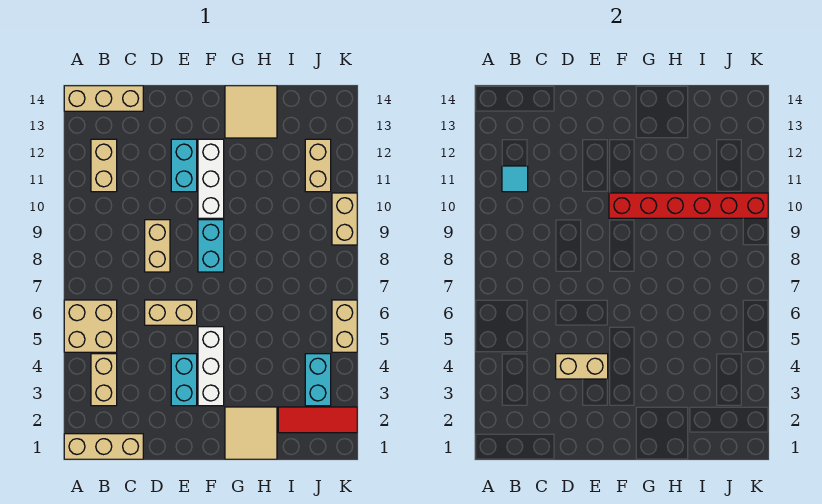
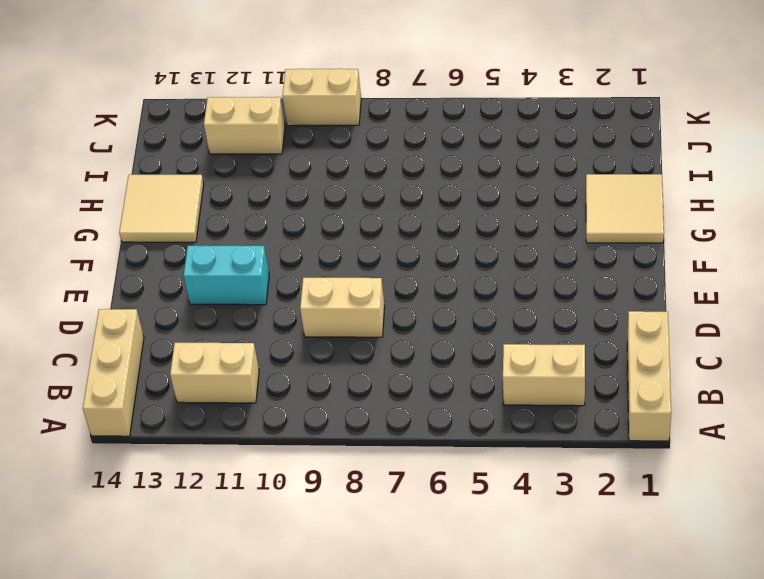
none -> tan 2x2 brick [64,300,117,352]
none -> tan 1x2 brick [145,300,197,325]
none -> cyan 1x2 brick [171,354,197,406]

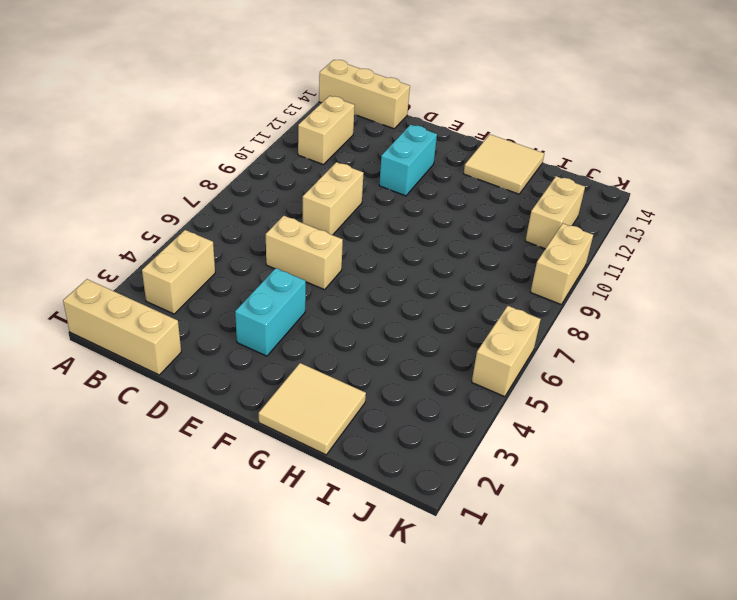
none -> tan 2x2 brick [64,300,117,352]
none -> white 1x3 brick [198,327,224,406]
none -> cyan 1x2 brick [198,220,224,272]

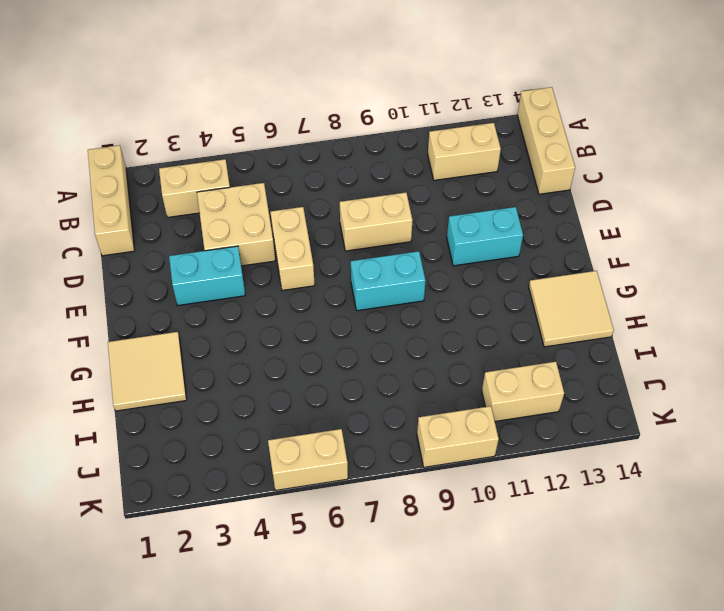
tan 2x2 brick [197,183,275,266] -> tan 2x2 brick moved to [64,300,117,352]
none -> white 1x3 brick [198,327,224,406]
none -> white 1x3 brick [198,139,224,218]
none -> red 1x3 tile [278,407,357,433]

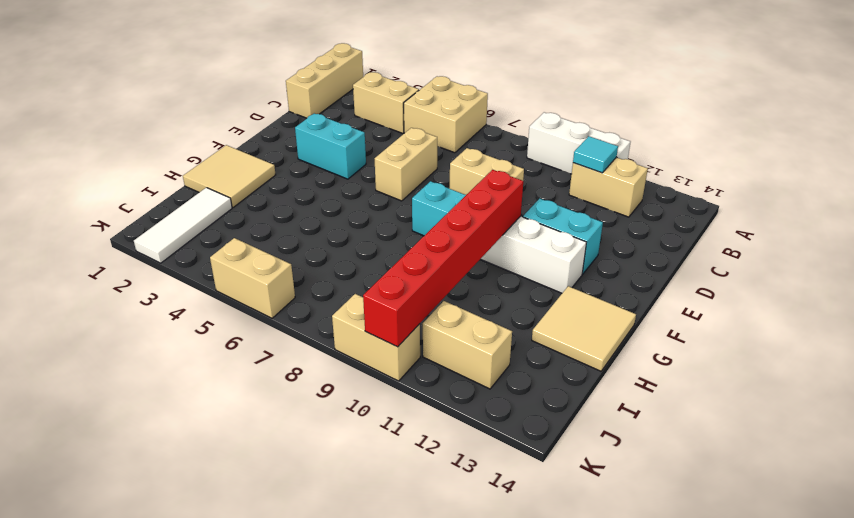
white 1x3 brick [527,112,630,174] -> white 1x3 brick moved to [198,327,224,406]
white 1x3 tile [134,188,232,263] -> red 1x3 tile [278,407,357,433]
none -> tan 1x3 brick [64,86,143,111]
none -> cyan 1x2 brick [305,354,331,406]
none -> tan 1x2 brick [556,354,608,379]

